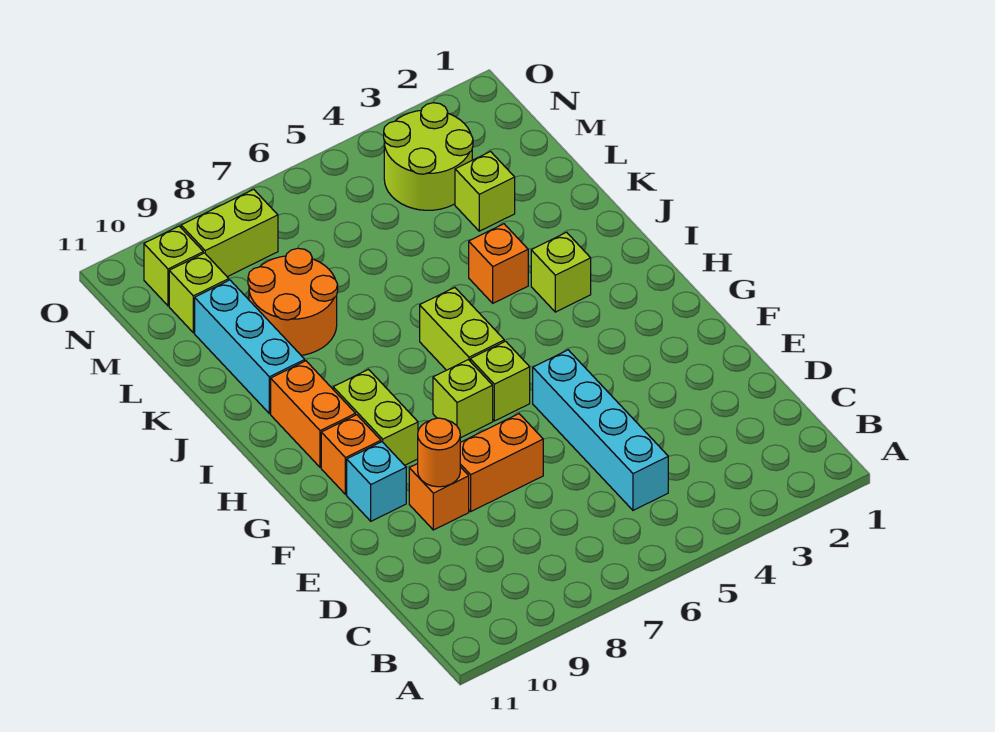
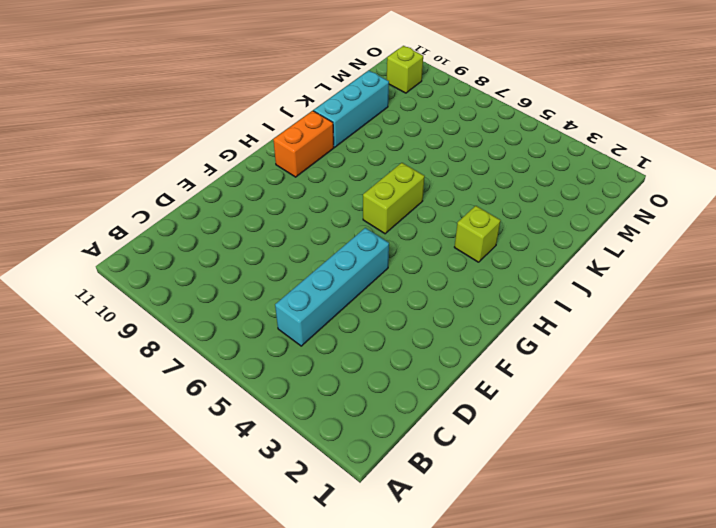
none -> orange 1x2 brick [460,414,543,511]
none -> orange 1x1 brick [409,464,469,530]
none -> cyan 1x1 brick [347,442,406,521]

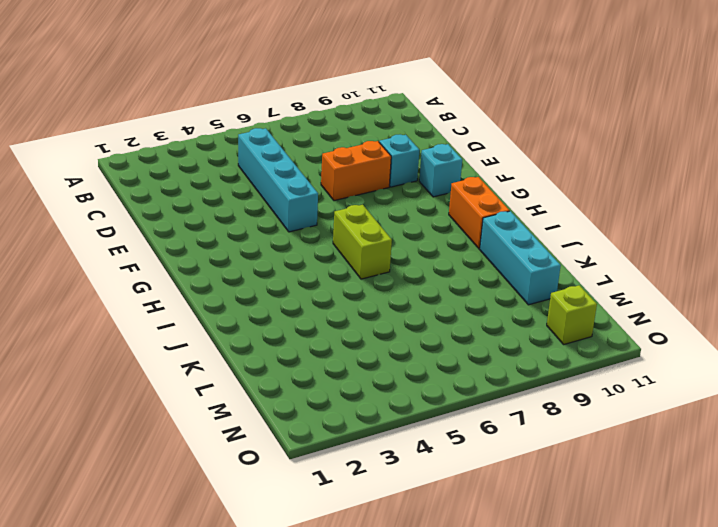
cyan 1x1 brick [379,135,420,187] -> orange 1x1 brick [409,464,469,530]
none -> lime 1x1 brick [470,341,530,421]
none -> lime 1x1 brick [433,360,493,438]
none -> lime 1x2 brick [333,370,418,465]

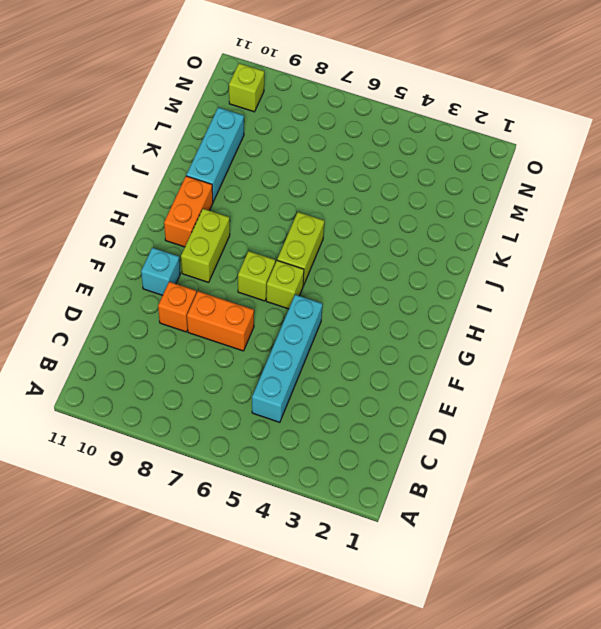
none -> orange 1x1 brick [321,415,381,494]
none -> lime 1x1 brick [531,232,591,312]
none -> orange 1x1 brick [469,224,528,303]

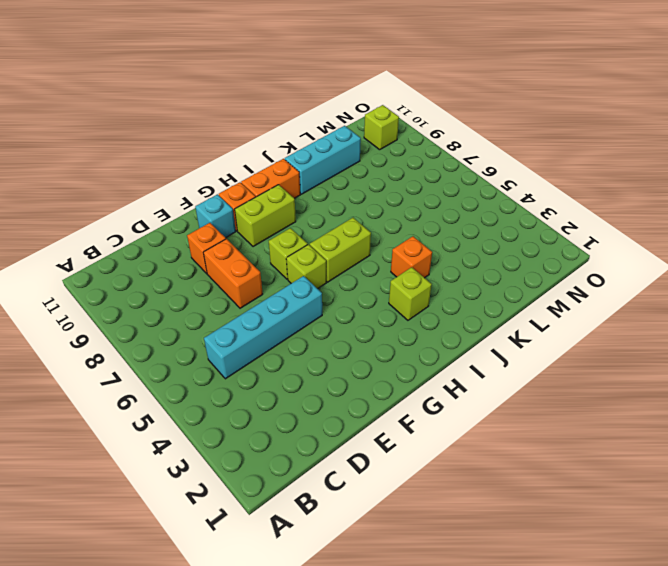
none -> orange 2x2 round brick [248,248,338,355]
none -> lime 1x1 brick [455,152,515,231]
none -> lime 2x2 round brick [384,103,473,210]

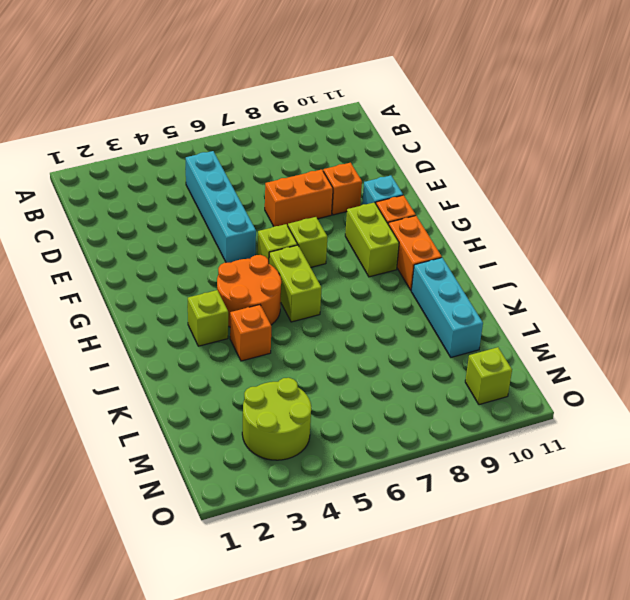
orange 2x2 round brick [217,255,281,327] -> orange 2x2 round brick moved to [248,248,338,355]
none -> lime 1x1 brick [455,152,515,231]
none -> lime 1x1 brick [169,253,229,333]
none -> lime 1x2 brick [181,189,278,277]

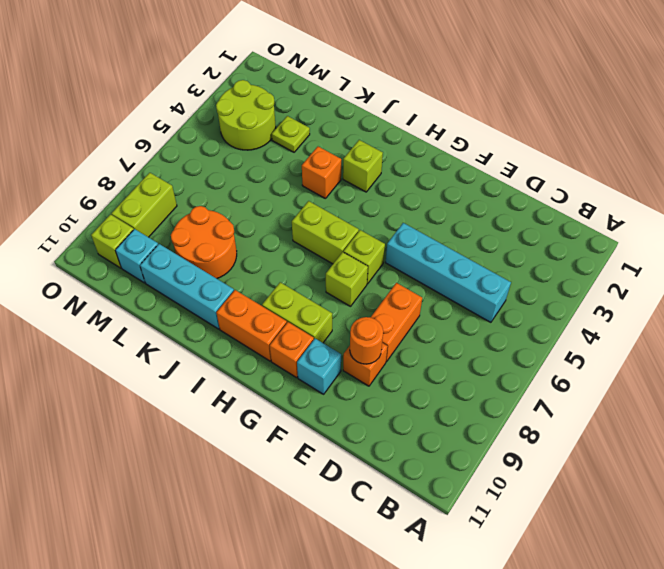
lime 1x1 plate [272,116,310,152] -> lime 1x1 brick [455,152,515,231]
cyan 1x1 brick [115,229,158,283] -> lime 1x1 brick [169,253,229,333]

